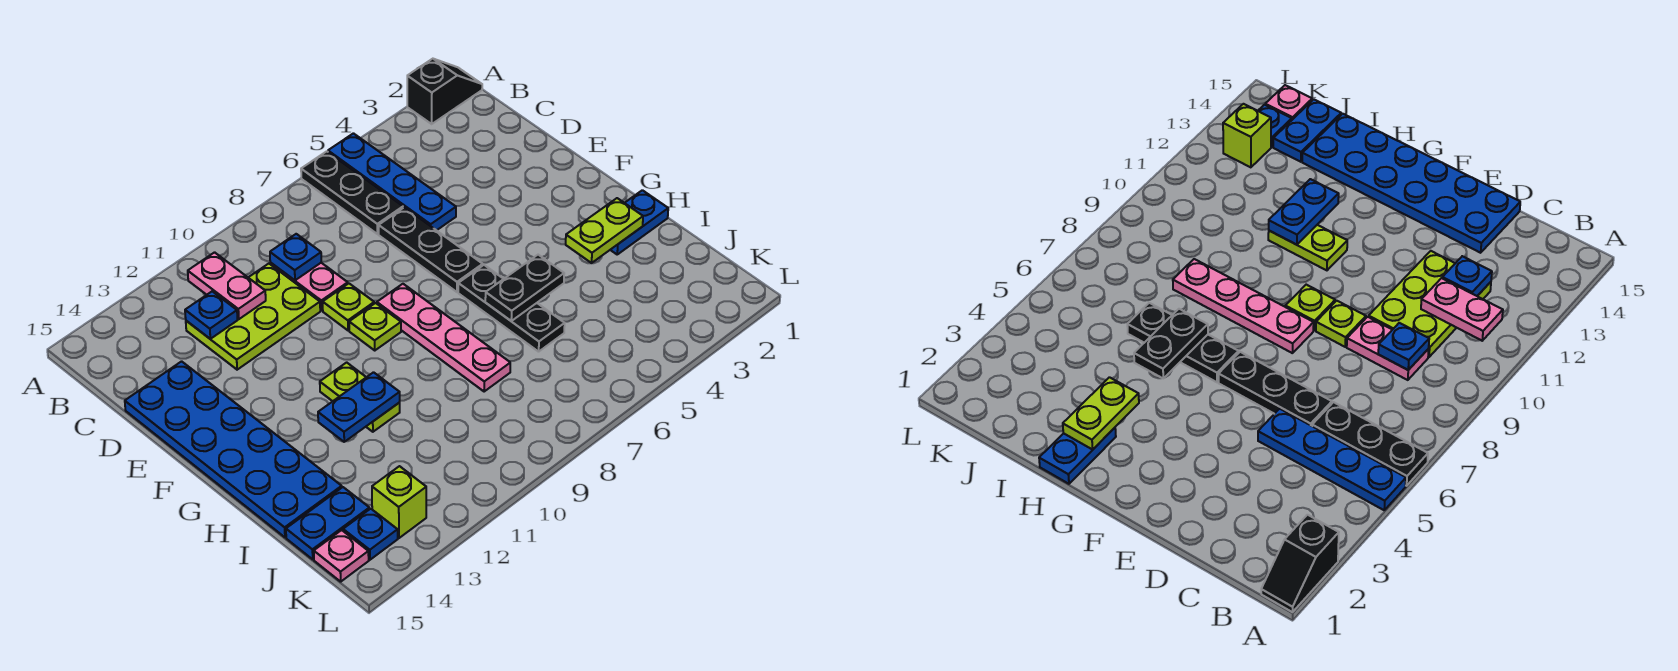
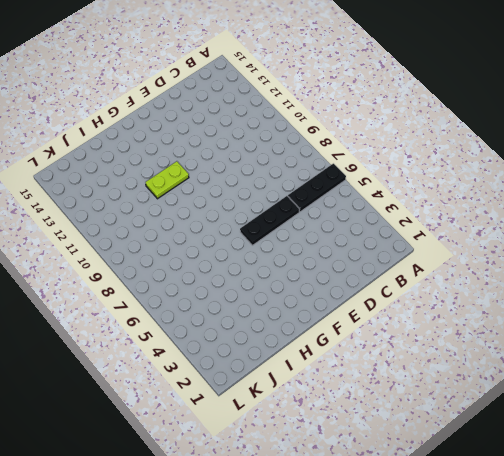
none -> black 1x2 slope [407,59,482,124]
none -> blue 1x4 plate [328,133,456,230]
none -> pink 1x2 plate [270,263,348,311]

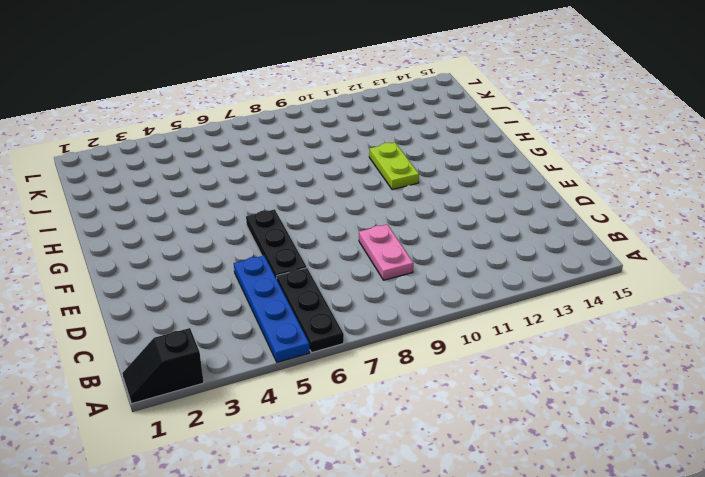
none -> lime 2x3 plate [186,264,320,370]
none -> blue 2x6 plate [125,361,342,537]
none -> lime 1x1 plate [323,284,374,330]

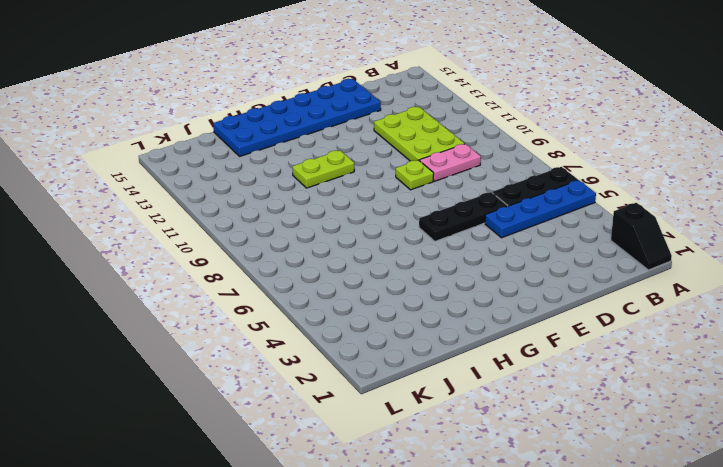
none -> pink 1x4 plate [377,284,510,392]
none -> lime 1x1 plate [349,303,401,350]
none -> black 1x3 plate [458,265,565,352]

